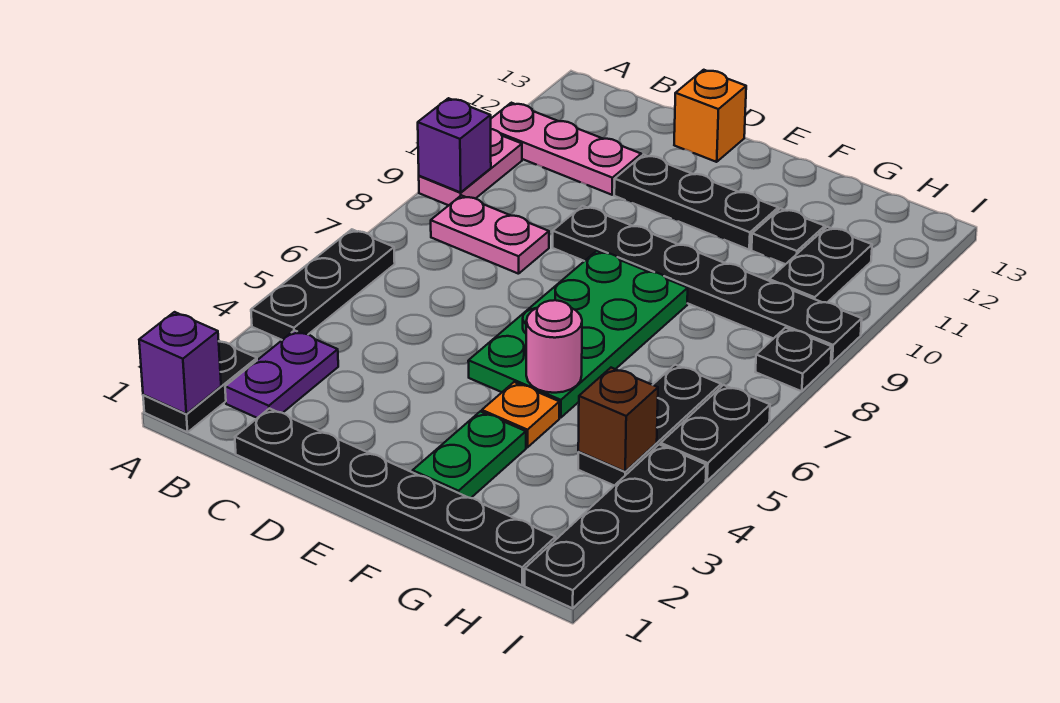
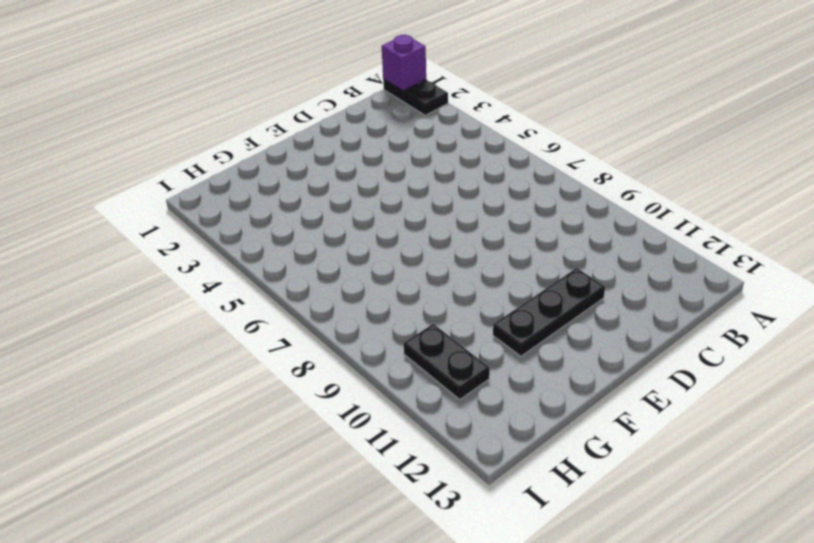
none -> black 1x3 plate [251,229,395,340]
none -> pink 1x2 plate [419,129,522,205]
none -> pink 1x3 plate [491,103,641,195]

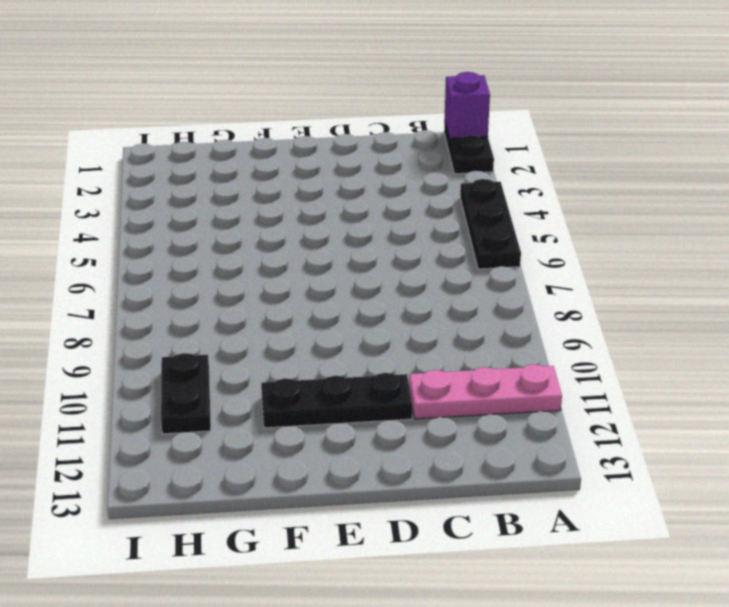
none -> pink 1x2 plate [419,129,522,205]
none -> purple 1x2 plate [225,330,338,418]
none -> pink 1x2 plate [431,195,549,274]

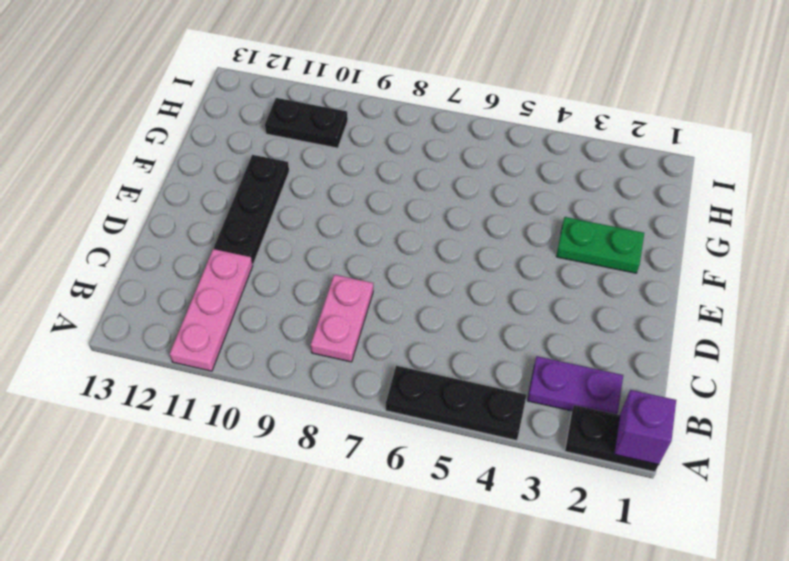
none -> pink 1x2 plate [419,129,522,205]
none -> black 1x6 plate [235,408,556,585]
none -> black 1x6 plate [553,206,862,362]

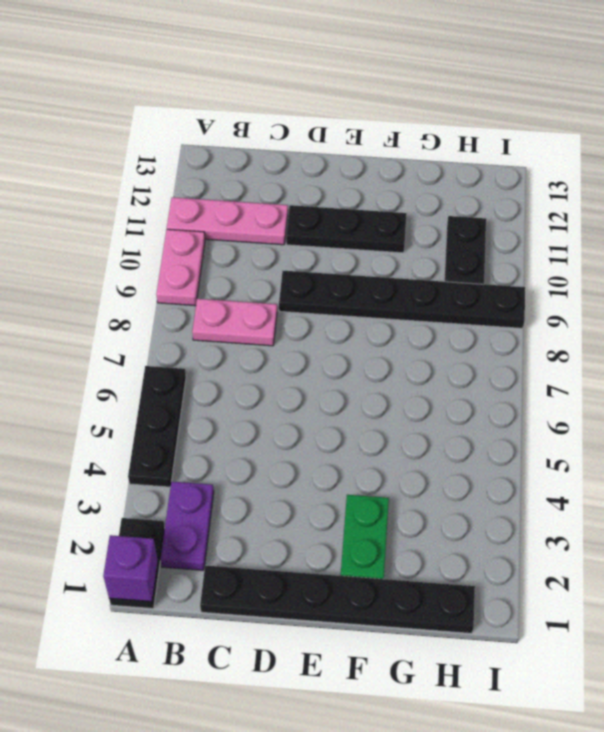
none -> orange 1x1 brick [674,70,746,162]
none -> green 2x4 plate [468,251,688,418]
none -> orange 1x1 plate [482,382,559,447]

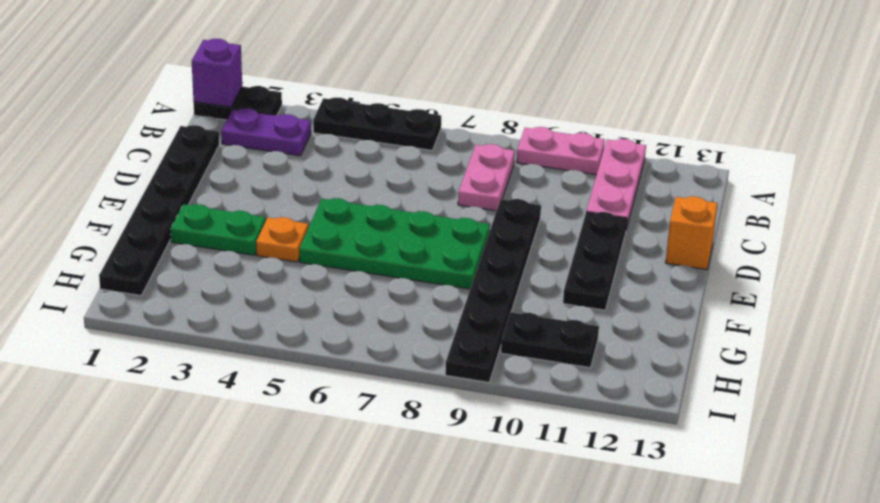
none -> black 1x1 plate [752,209,825,264]
none -> black 1x3 plate [578,365,721,486]
none -> black 1x4 plate [525,444,706,608]

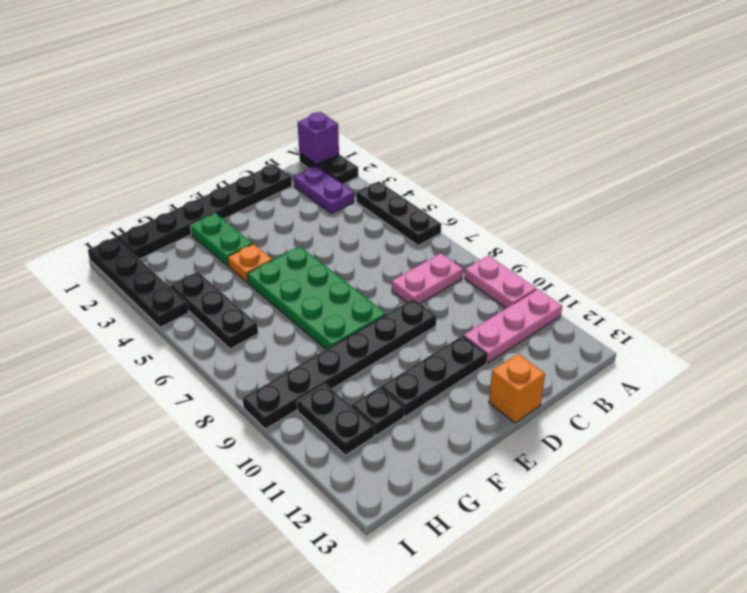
none -> black 1x2 plate [661,385,770,481]
none -> black 1x1 plate [756,328,832,391]
none -> purple 1x1 brick [418,98,491,192]

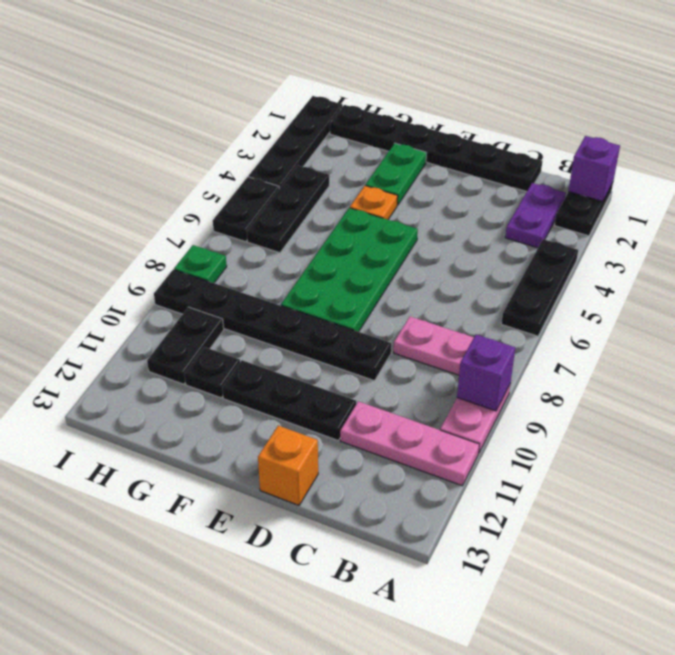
green 1x1 plate [174,245,227,283] -> black 1x1 plate [756,328,832,391]
none -> pink 1x1 round brick [526,300,582,393]
none -> brown 1x1 brick [578,368,658,472]

